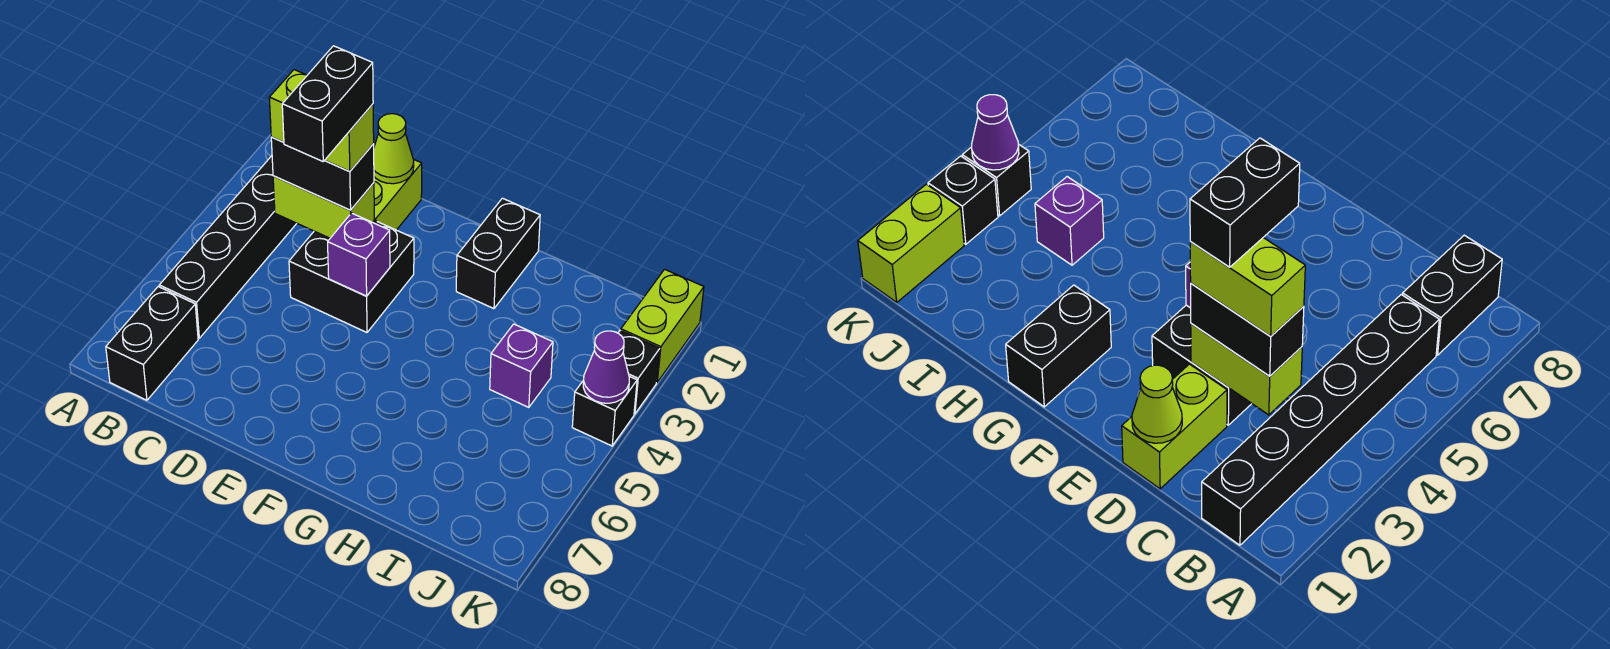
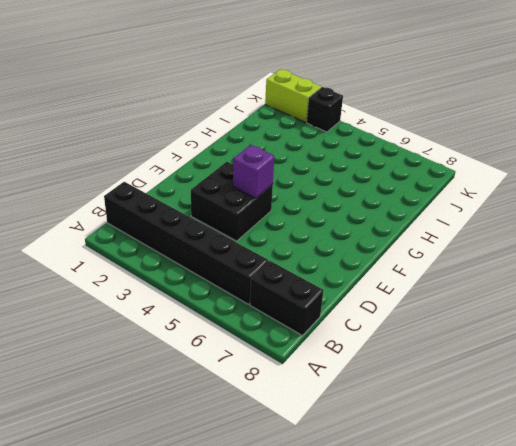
none -> lime 1x2 brick [374,159,422,230]
none -> black 1x2 brick [456,198,540,309]
none -> purple 1x1 brick [490,324,553,407]

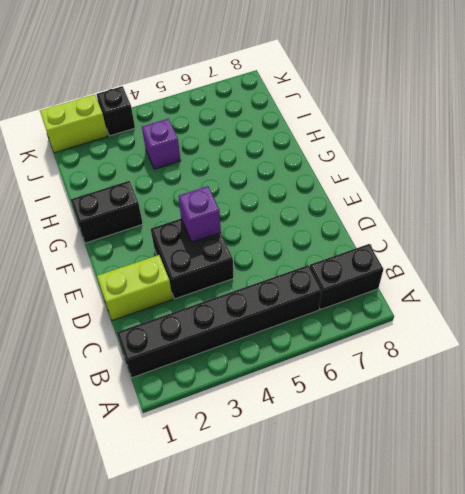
none -> black 1x1 brick [572,376,637,446]
none -> lime 1x2 brick [273,176,374,238]
none -> lime 1x1 cone [374,114,414,184]

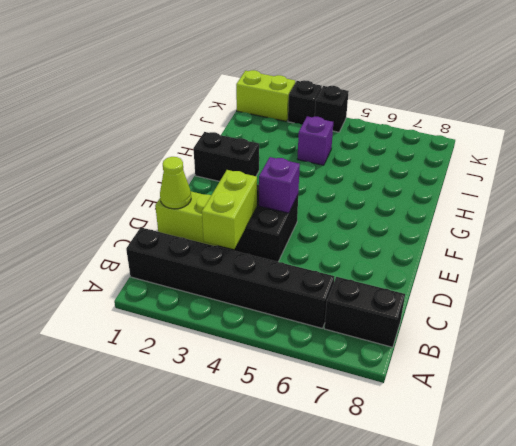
none -> purple 1x1 cone [583,331,629,403]
none -> black 1x2 brick [271,137,374,210]
none -> lime 1x2 brick [269,70,374,172]

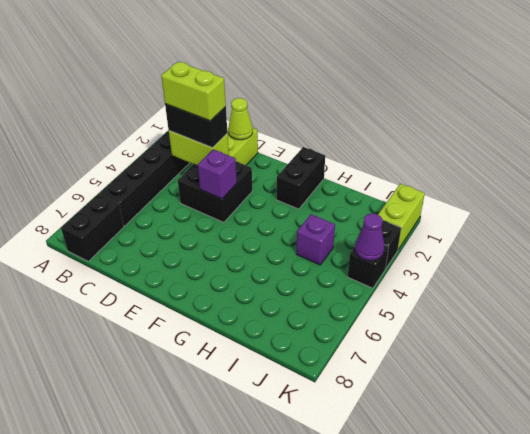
none -> black 1x2 brick [282,46,373,161]

